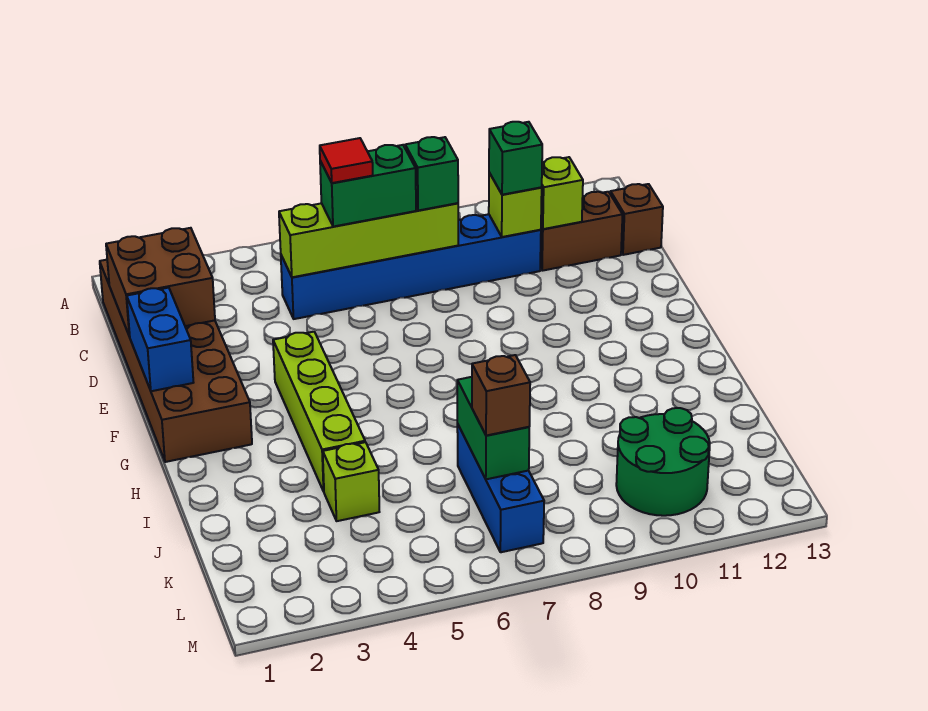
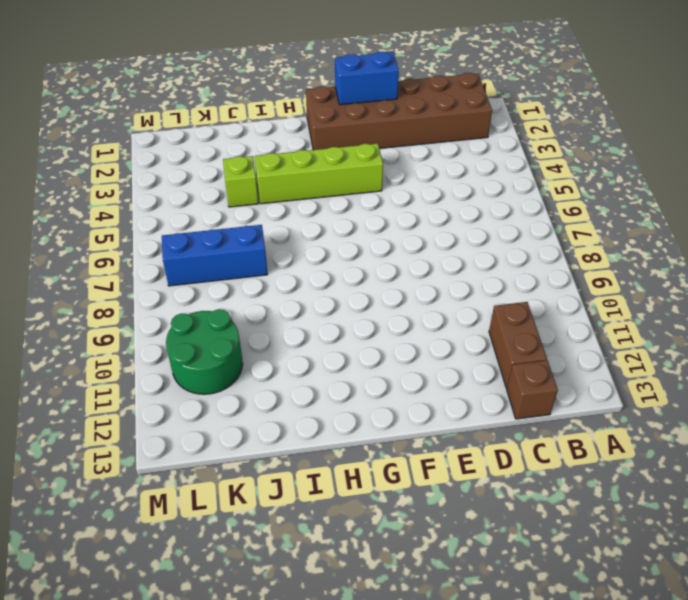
none -> blue 1x6 brick [281,214,541,319]
none -> brown 2x2 brick [106,228,215,337]
none -> lime 1x4 brick [279,203,458,277]

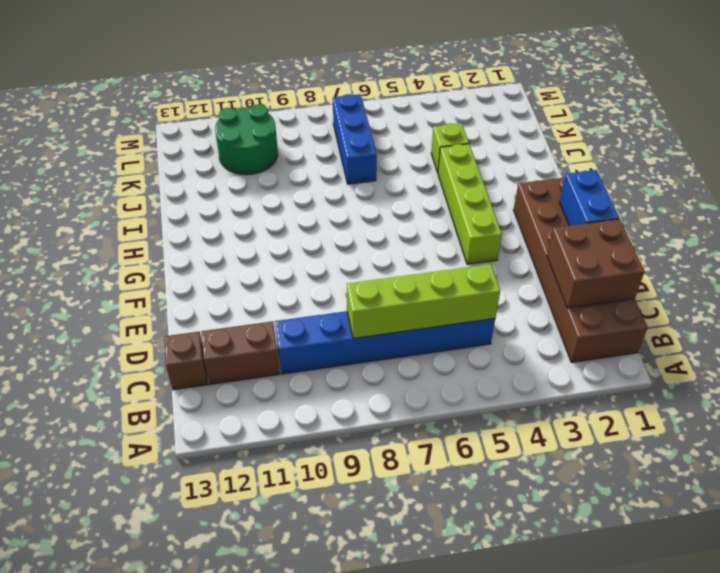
none -> lime 1x1 brick [489,173,542,237]
none -> lime 1x1 brick [541,157,583,229]
none -> green 1x2 brick [457,377,529,479]

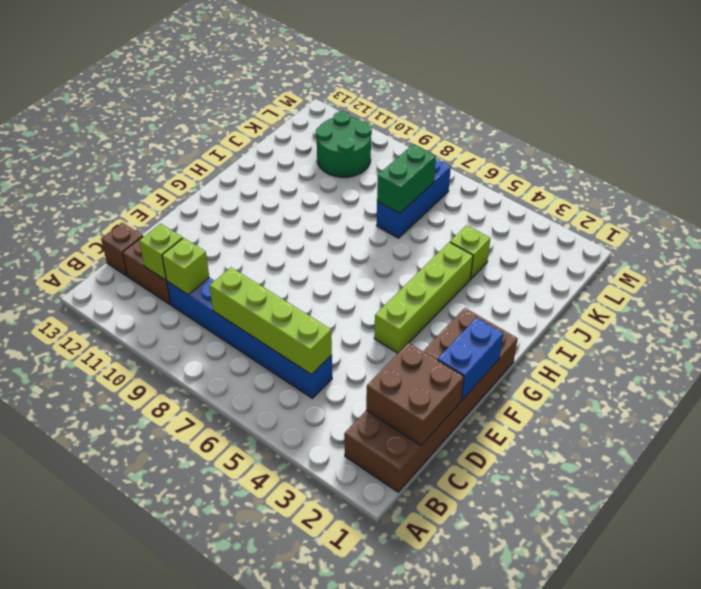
none -> green 1x2 brick [320,145,416,227]
none -> green 1x1 brick [405,137,458,211]
none -> green 1x1 brick [489,122,542,195]

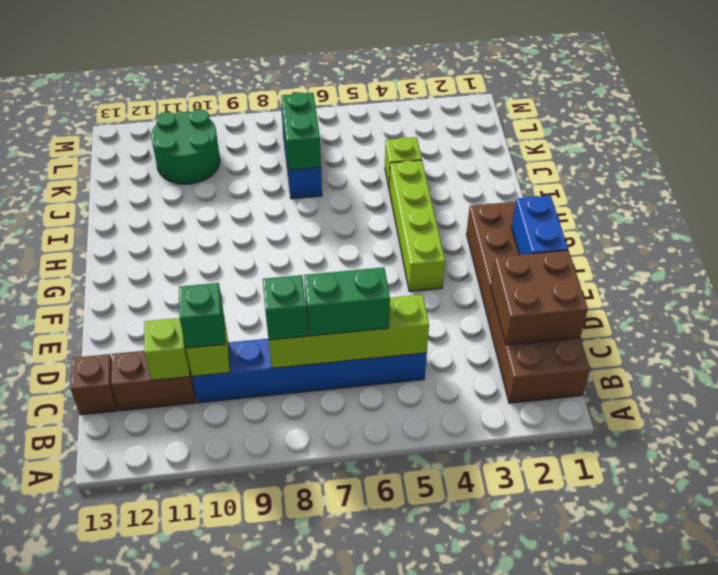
none -> brown 1x1 brick [472,355,530,436]
none -> red 1x1 tile [320,138,373,183]

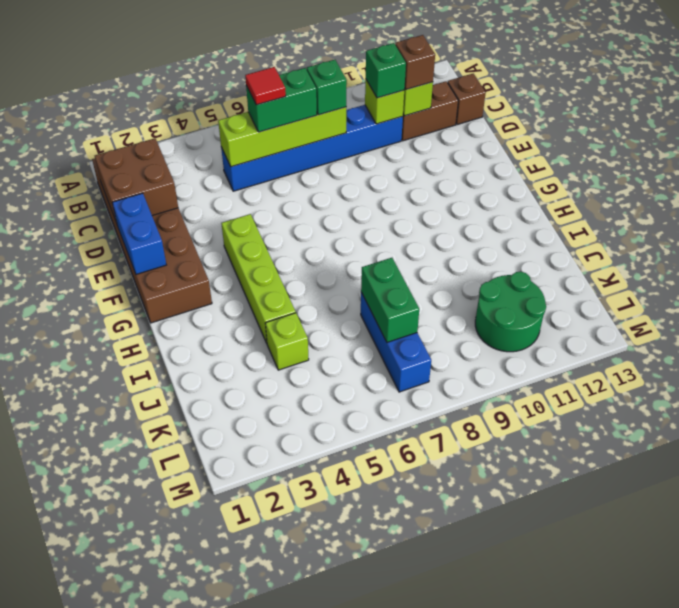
brown 1x1 brick [395,35,435,89] -> brown 1x1 brick moved to [472,355,530,436]

